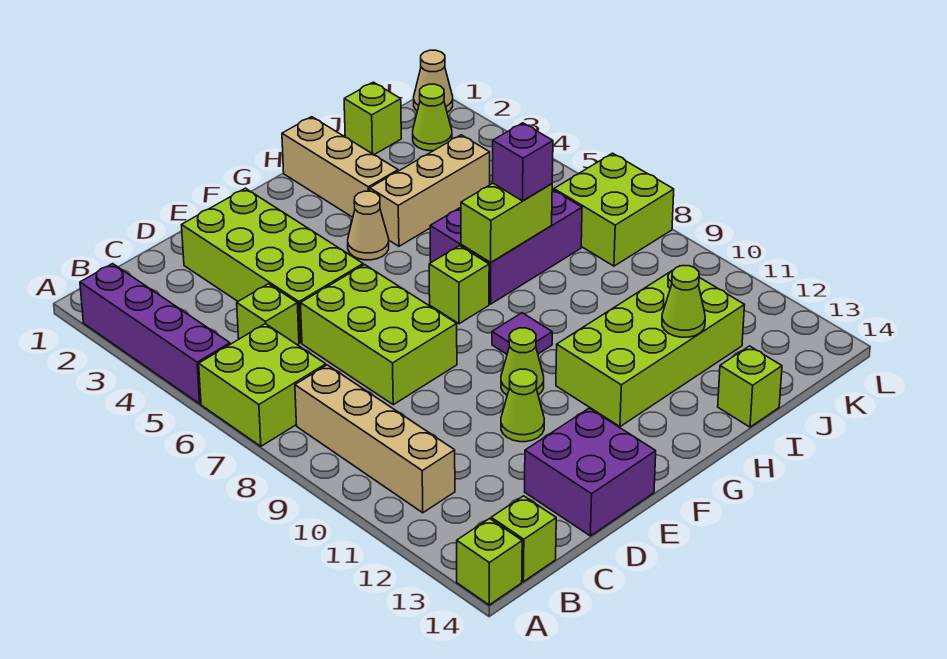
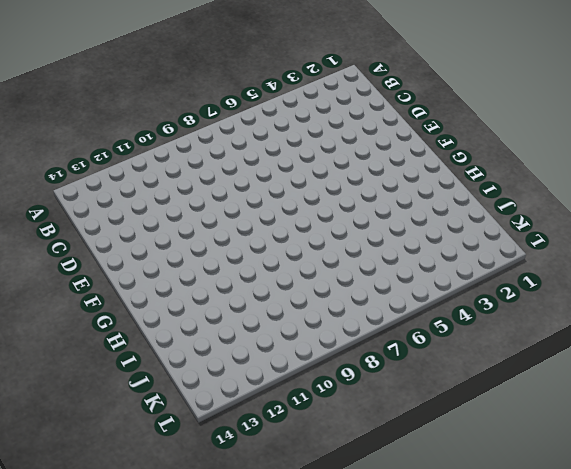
none -> purple 1x4 brick [80,264,230,404]
none -> lime 2x2 brick [199,324,326,446]
none -> lime 1x1 brick [457,519,522,605]

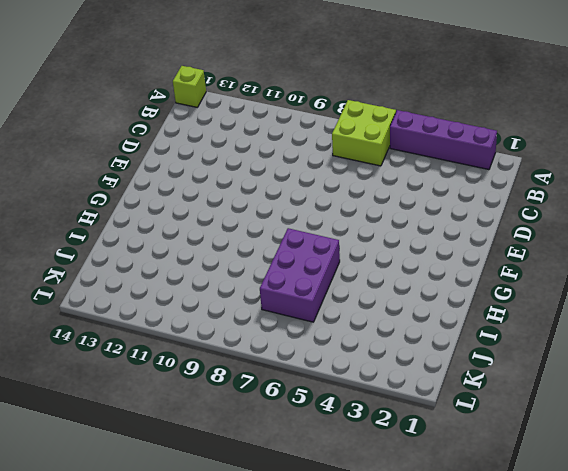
none -> tan 1x4 brick [295,365,455,513]
none -> lime 1x1 brick [491,496,556,582]
none -> lime 1x1 brick [237,284,299,345]

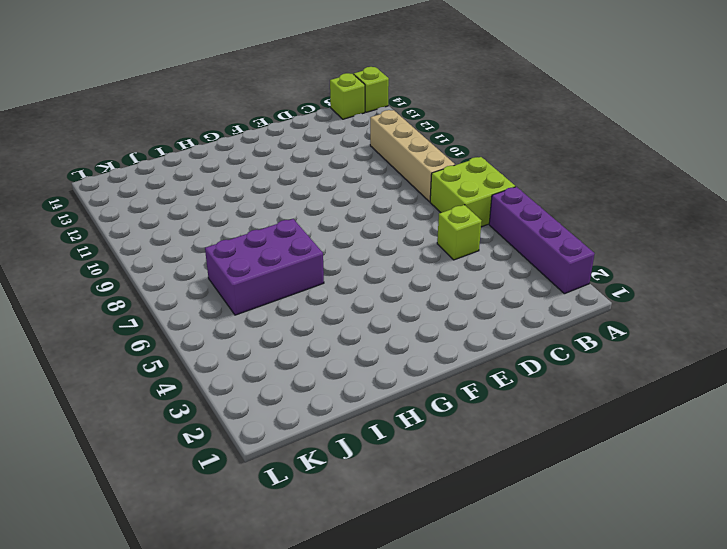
none -> lime 2x4 brick [182,188,363,343]
none -> lime 2x3 brick [301,265,457,405]
none -> purple 2x2 brick [525,408,656,536]

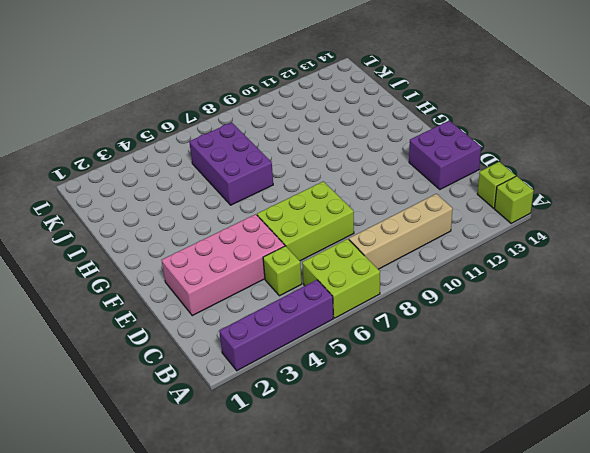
pink 2x4 brick [162,214,285,316] -> lime 2x4 brick [182,188,363,343]
none -> lime 1x1 cone [501,369,544,442]
none -> lime 1x1 cone [501,328,544,395]
none -> tan 1x1 cone [348,191,389,260]

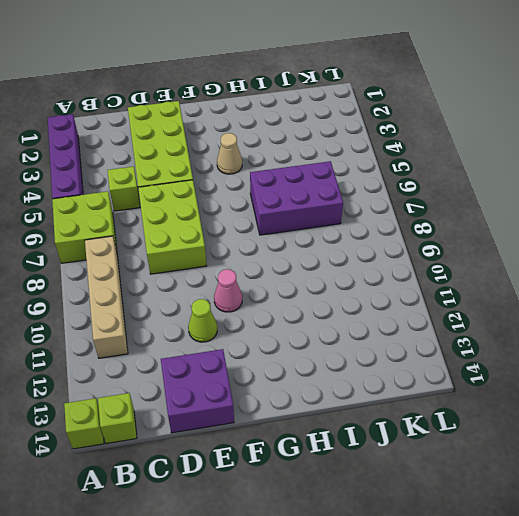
pink 1x1 cone [214,269,242,312] -> lime 1x1 cone [501,328,544,395]
none -> lime 1x1 brick [429,246,489,324]
none -> purple 1x1 tile [492,313,552,354]
none -> lime 2x4 brick [556,270,744,427]

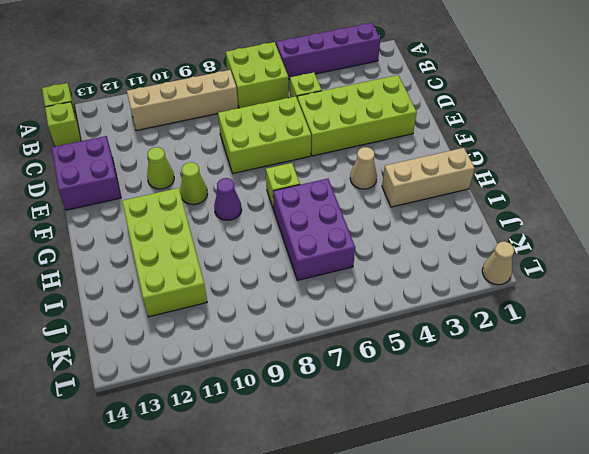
purple 1x1 cone [214,178,242,220] -> purple 1x1 tile [492,313,552,354]
none -> tan 1x3 brick [370,135,490,246]
none -> lime 1x1 brick [718,346,782,427]
none -> lime 1x1 brick [344,82,401,154]

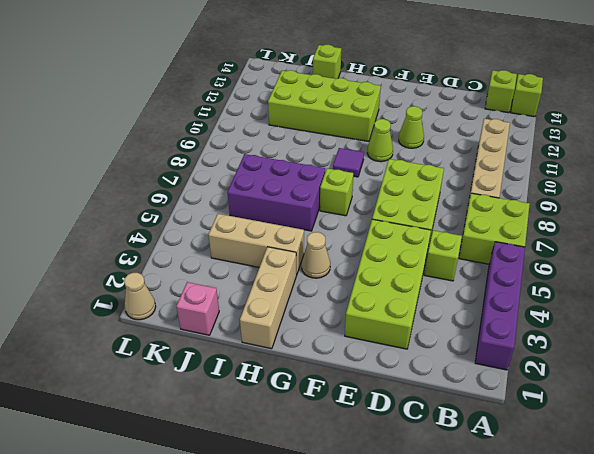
pink 1x1 brick [176,282,219,335] -> lime 1x1 brick [344,82,401,154]
none -> purple 2x2 brick [525,408,656,536]
none -> lime 1x1 cone [413,84,452,151]
none -> lime 2x2 brick [554,153,674,266]

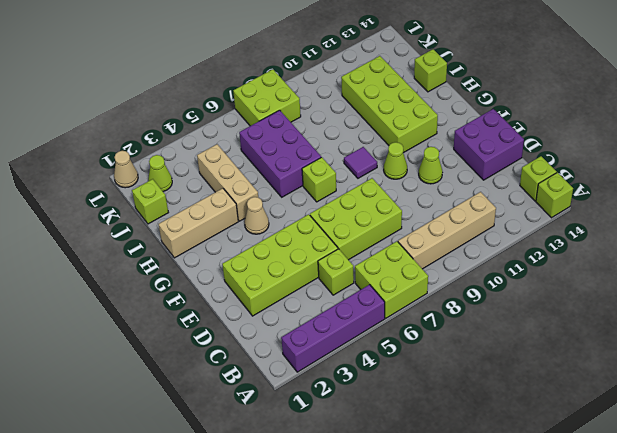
none -> lime 1x2 brick [461,183,552,263]
none -> lime 1x1 cone [662,266,705,337]
none -> purple 1x1 brick [493,123,553,201]

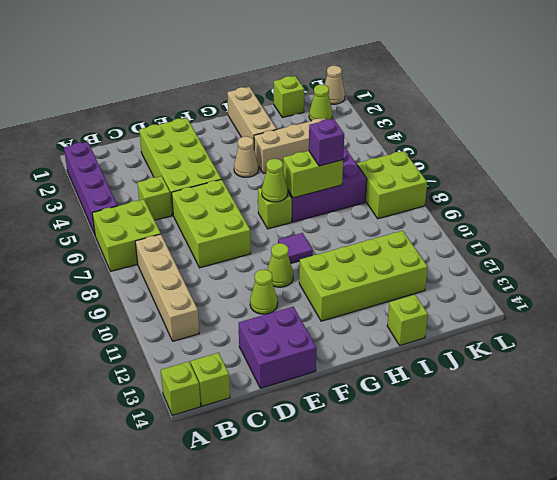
lime 1x1 cone [262,159,288,202] -> lime 1x1 cone moved to [662,266,705,337]

